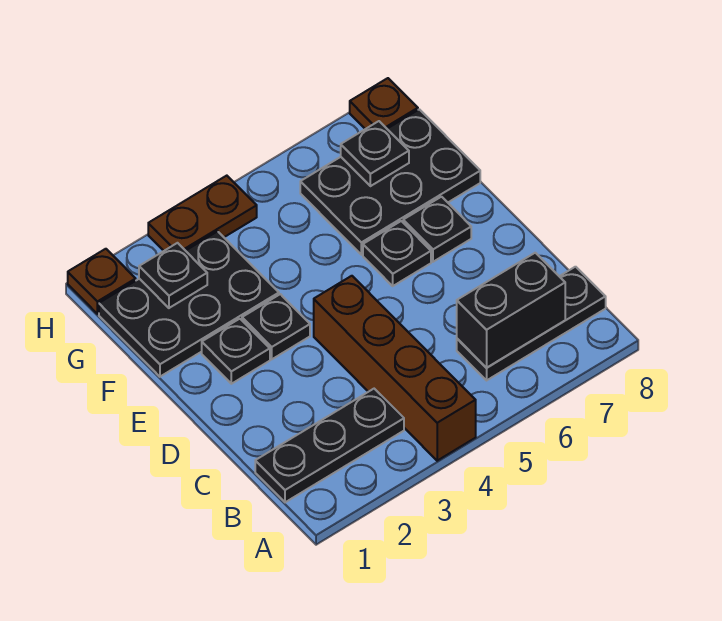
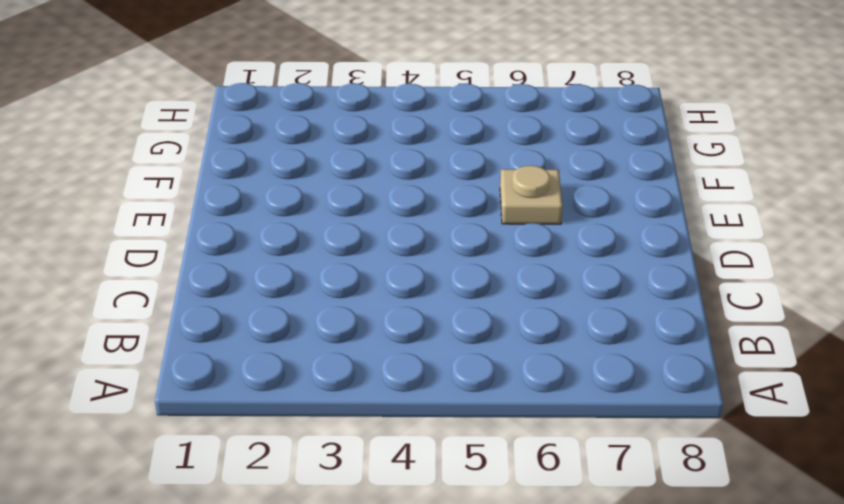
tan 1x1 plate [500,166,563,224] -> black 1x1 plate [363,221,431,286]
none -> brown 1x4 brick [314,276,476,461]
none -> black 1x3 plate [255,389,404,502]
none -> black 1x3 plate [457,267,606,380]

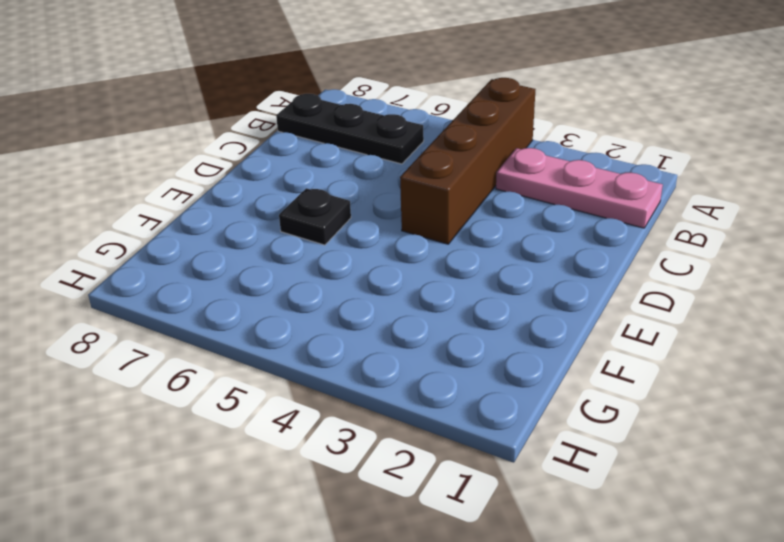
pink 1x3 plate [496,148,663,228] -> black 1x3 plate [255,389,404,502]
none -> black 1x1 plate [202,319,270,384]
none -> black 1x1 plate [242,294,310,359]
none -> black 1x1 plate [403,197,471,262]

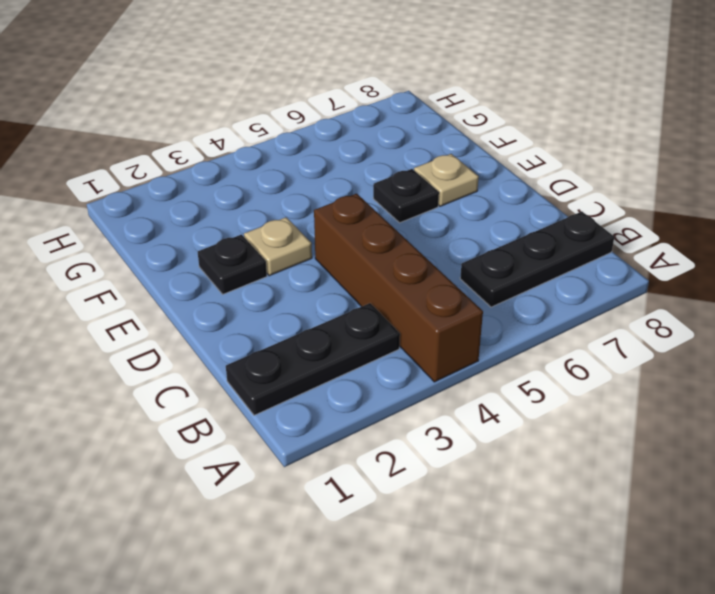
tan 1x1 plate [244,217,312,276] -> black 1x1 plate [242,294,310,359]
tan 1x1 plate [414,154,479,206] -> black 1x1 plate [403,197,471,262]
none -> black 2x3 plate [99,231,279,377]
none -> black 2x3 plate [300,109,480,255]
none -> brown 1x1 plate [68,249,136,314]

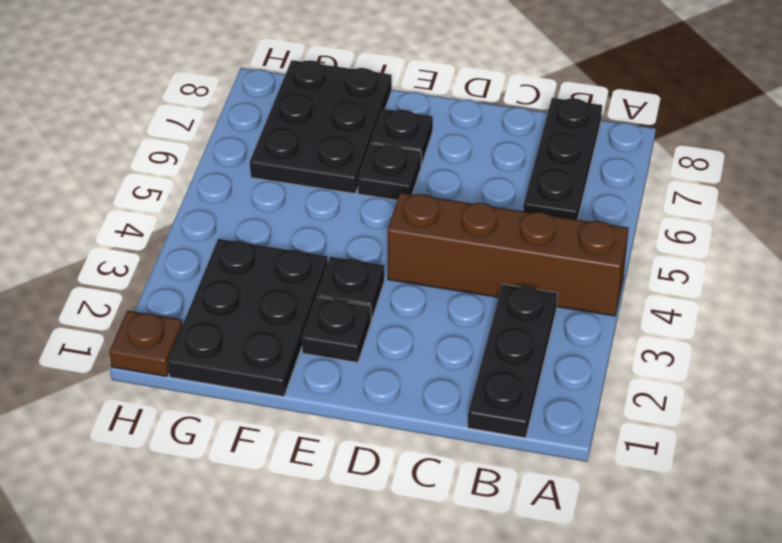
none -> brown 1x2 plate [148,176,257,251]
none -> brown 1x1 plate [350,78,418,129]
none -> black 1x2 brick [457,253,565,368]

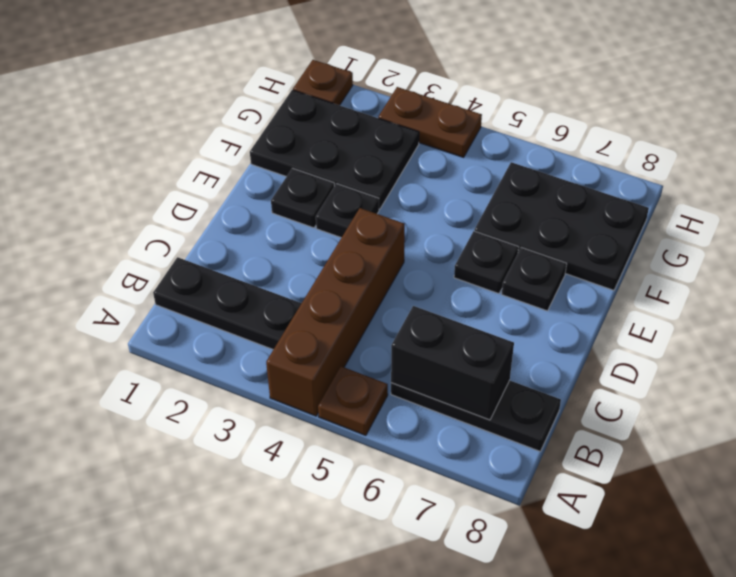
brown 1x1 plate [318,366,388,435] -> brown 1x1 plate moved to [350,78,418,129]
none -> black 1x1 plate [139,243,207,308]
none -> black 1x1 plate [341,121,409,186]

